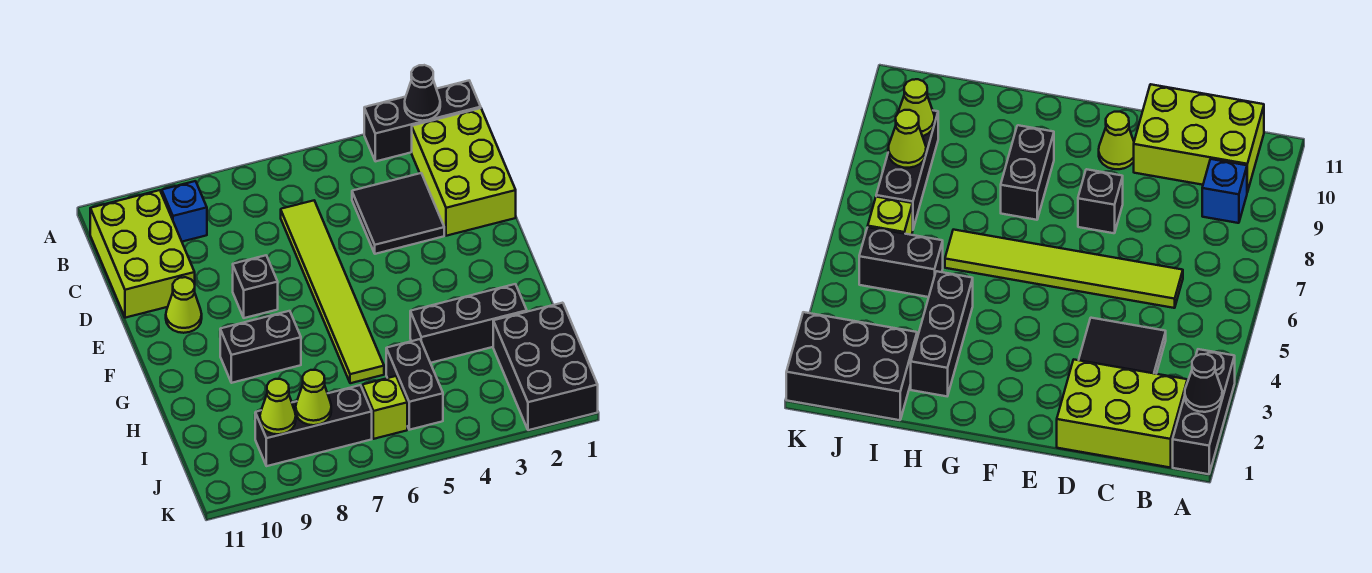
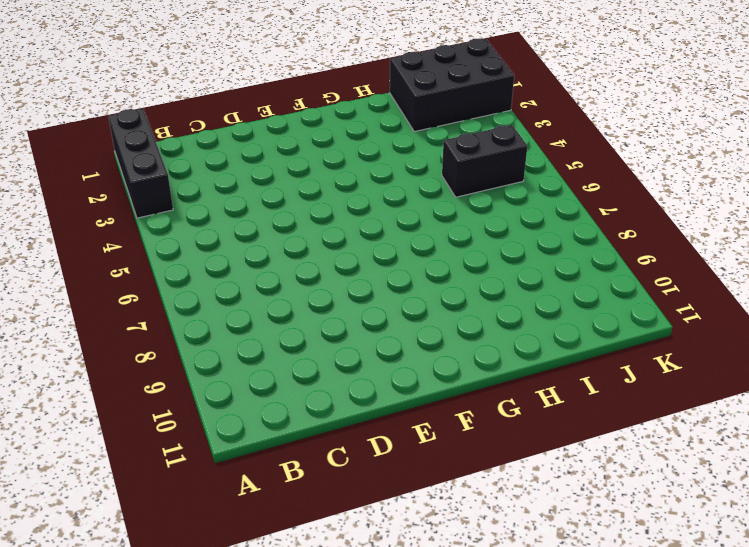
none -> lime 2x3 brick [412,108,516,236]
none -> blue 1x1 brick [162,181,207,242]
none -> lime 2x3 brick [90,190,195,318]

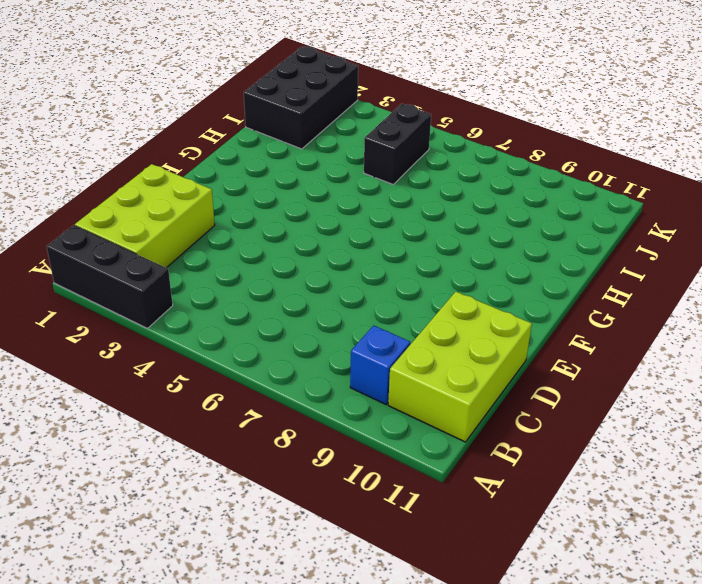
none -> black 2x2 tile [352,173,444,254]
none -> lime 1x6 tile [281,201,384,383]
none -> black 1x1 brick [232,255,278,318]

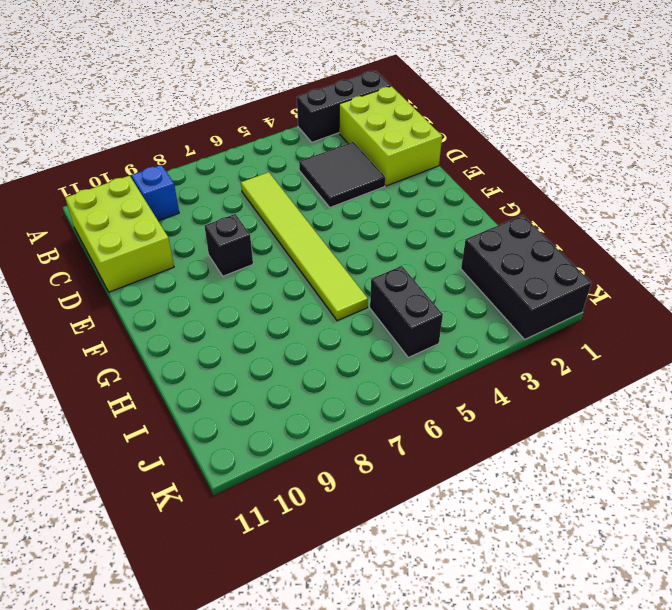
none -> lime 1x1 cone [166,277,202,333]
none -> black 1x2 brick [220,311,301,383]
none -> black 1x3 brick [410,284,527,363]

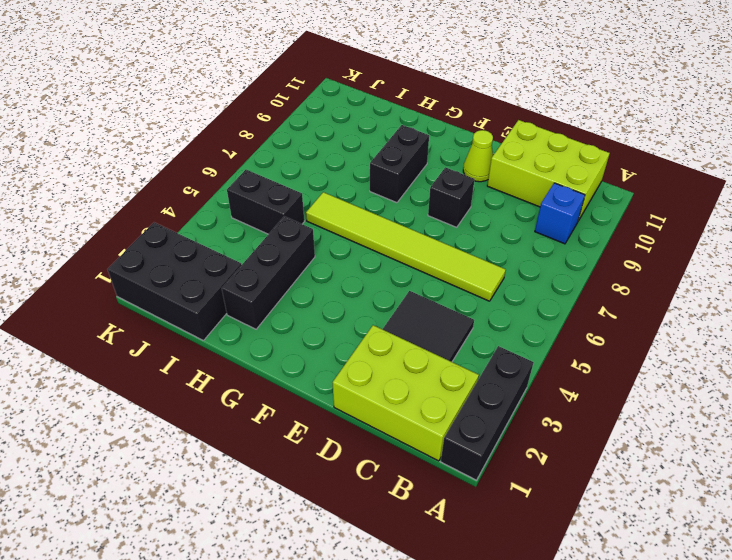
none -> lime 1x1 brick [362,376,407,439]
none -> black 1x3 brick [255,385,372,466]
none -> black 1x1 cone [405,65,440,121]

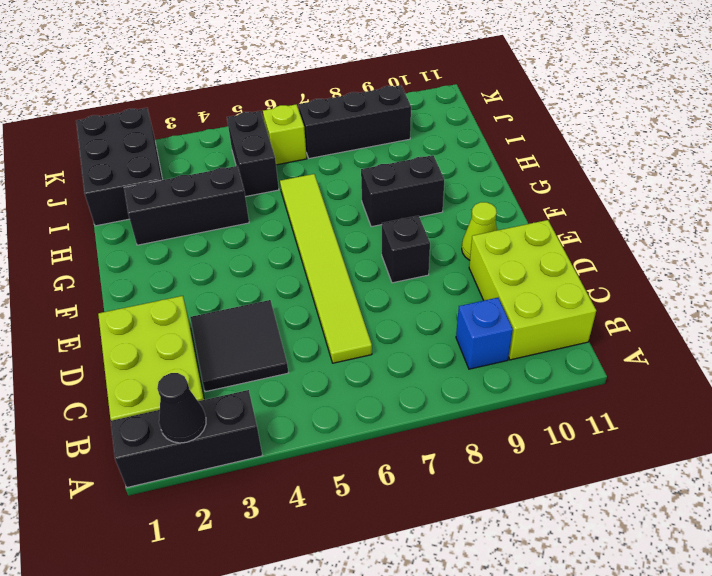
none -> lime 1x1 cone [296,370,331,425]
none -> lime 1x1 cone [260,379,296,434]

